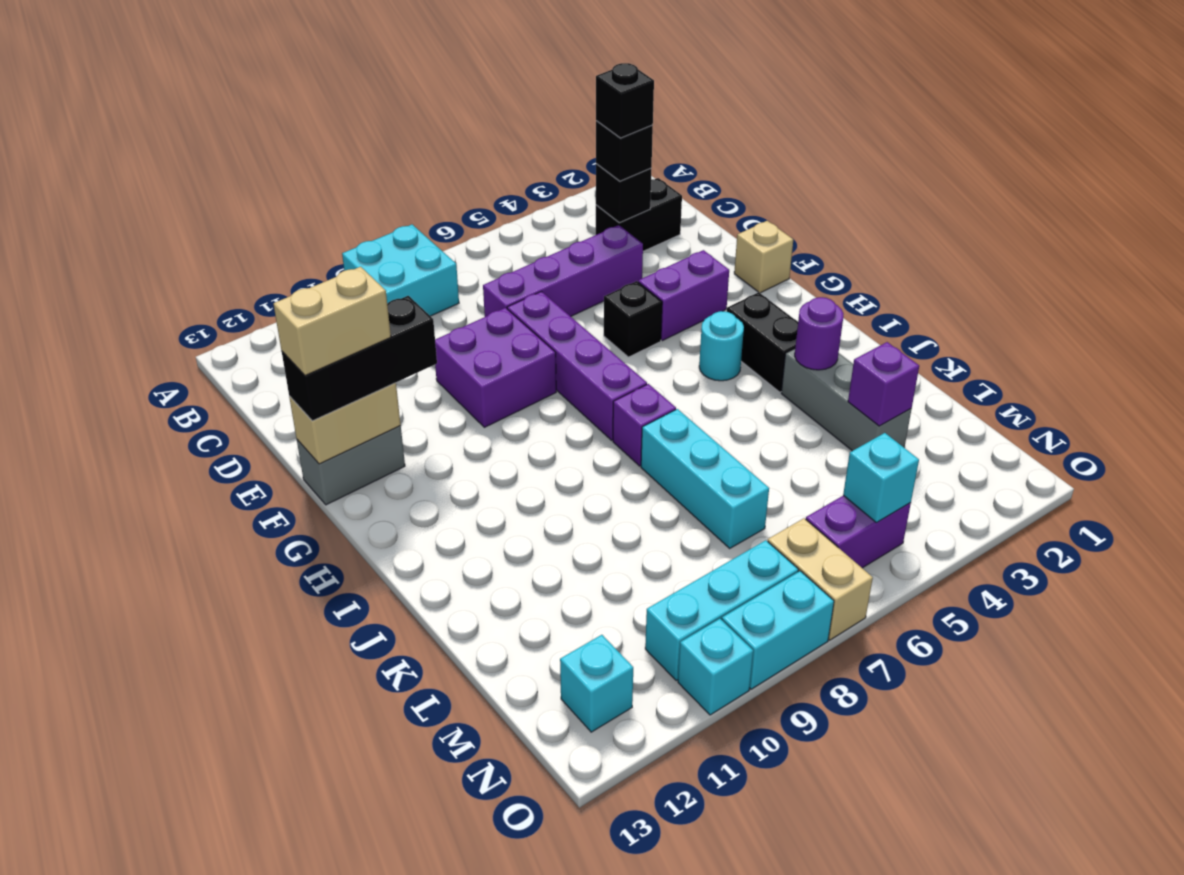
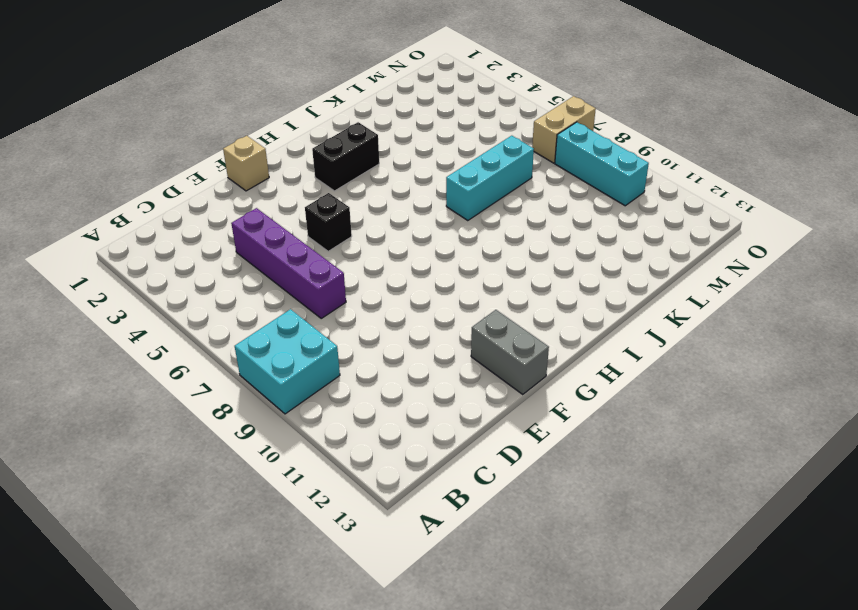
none -> black 1x2 brick [596,178,682,251]
none -> purple 1x4 brick [507,292,647,440]
none -> purple 2x2 brick [435,308,556,427]

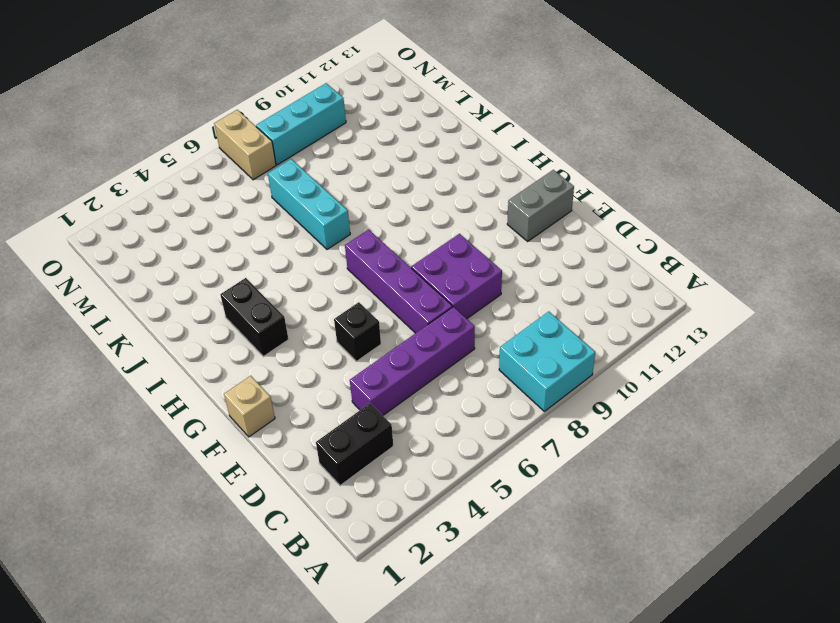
none -> purple 1x2 brick [638,250,729,341]
none -> cyan 1x1 round brick [699,311,744,381]
none -> purple 1x1 brick [613,384,676,466]

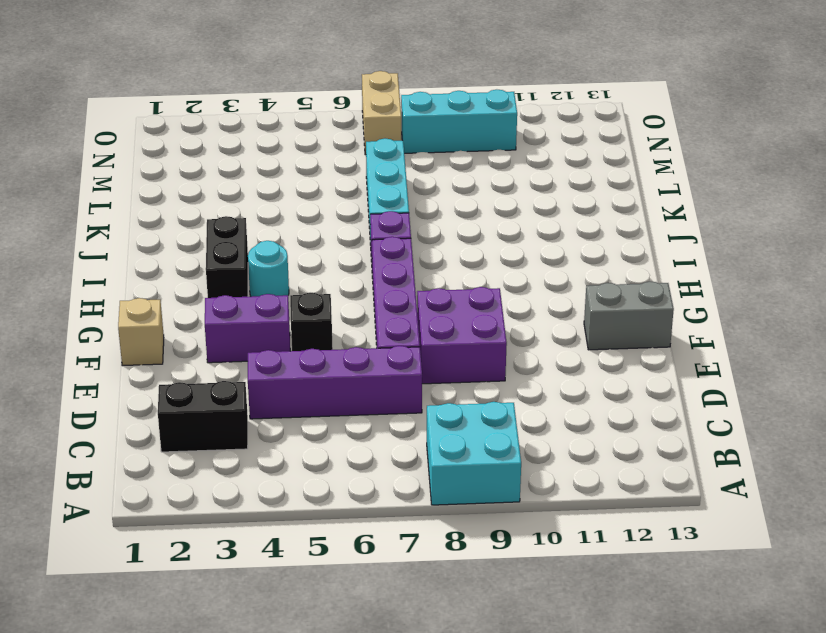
none -> grey 1x3 brick [781,349,911,451]
none -> purple 1x2 brick [806,495,911,568]
none -> cyan 1x1 brick [560,635,633,732]

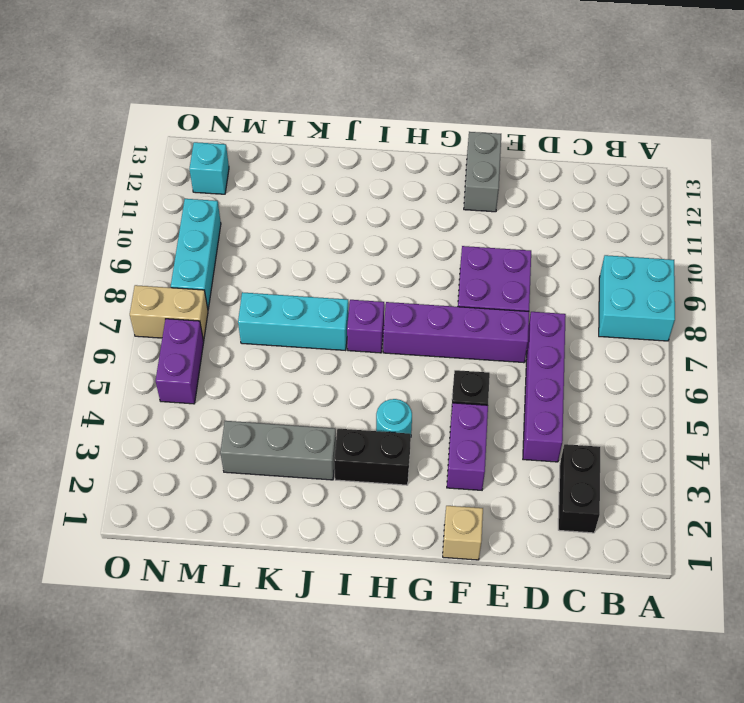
none -> cyan 1x2 brick [722,571,834,689]
none -> cyan 1x1 brick [678,619,753,715]
none -> black 1x1 brick [596,164,651,223]

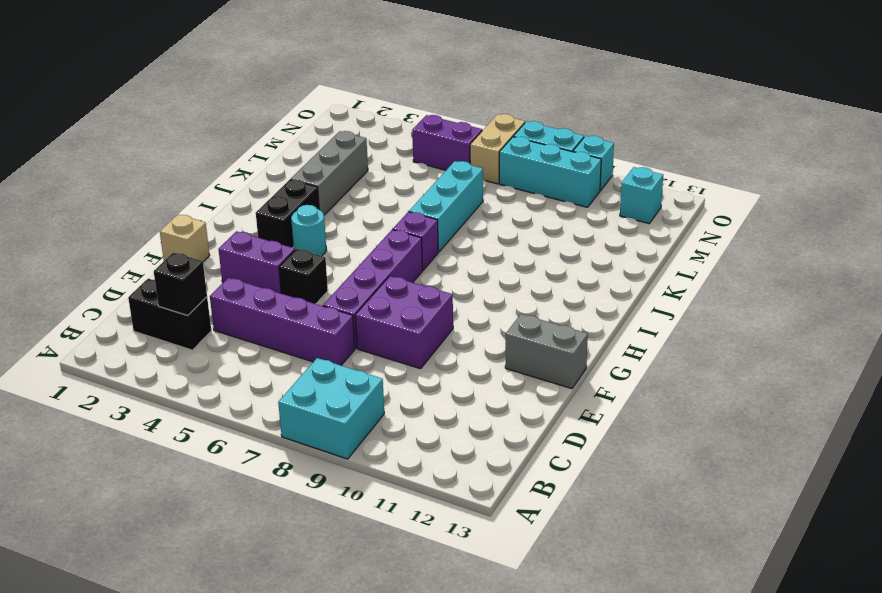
none -> tan 1x2 brick [289,383,401,464]
none -> purple 1x1 round brick [795,297,843,370]
none -> purple 1x1 brick [848,342,919,426]

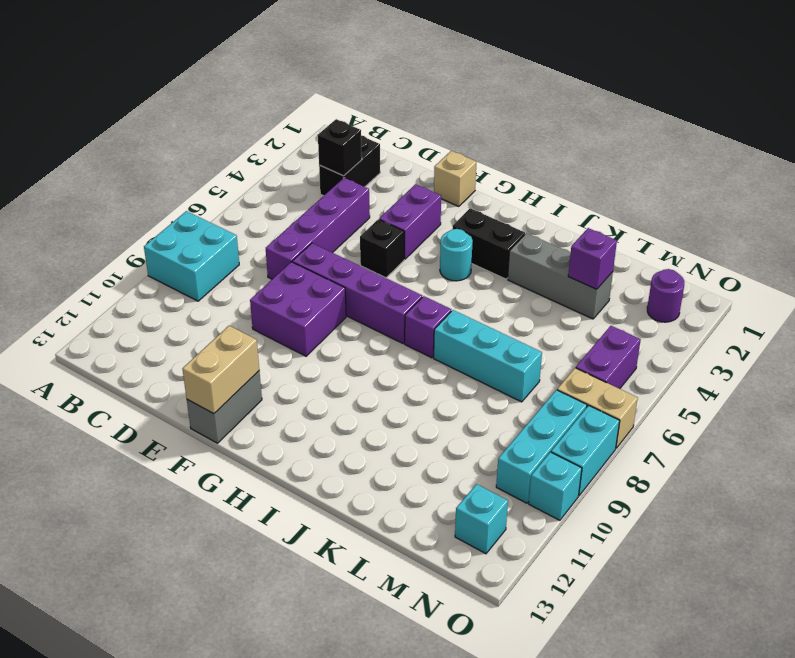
purple 1x1 round brick [647,269,685,322] -> purple 1x1 round brick moved to [795,297,843,370]
none -> cyan 1x1 brick [843,433,919,522]
none -> black 1x1 brick [596,121,653,181]
none -> black 1x3 brick [282,296,437,421]

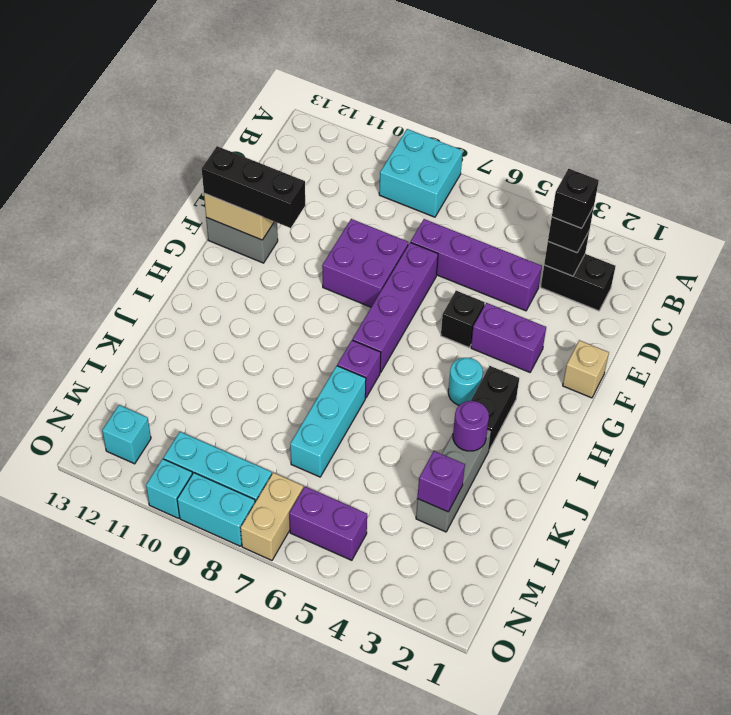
none -> cyan 1x1 brick [843,433,919,522]
none -> tan 1x2 brick [274,267,391,376]

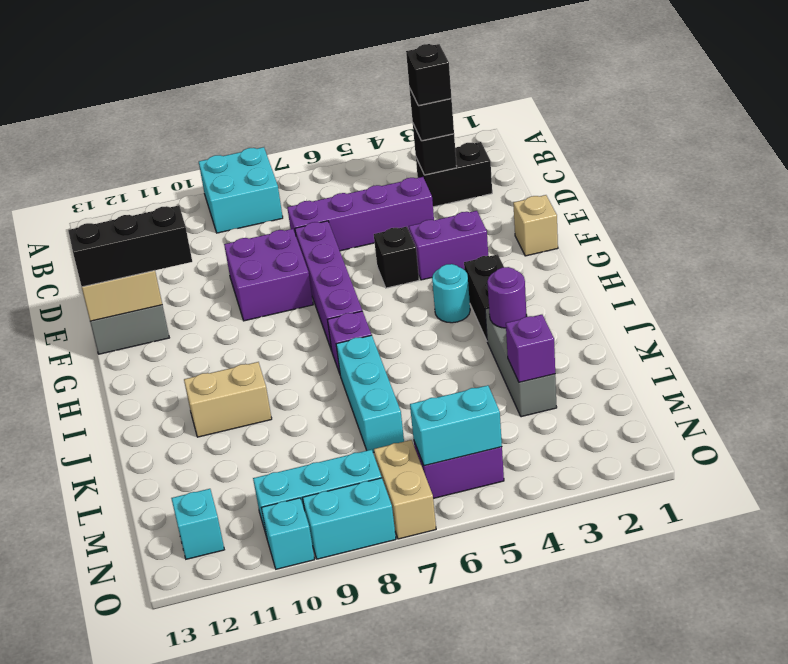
tan 1x2 brick [184,362,272,437] -> tan 1x2 brick moved to [274,267,391,376]
cyan 1x2 brick [410,385,502,466] -> cyan 1x1 brick [843,433,919,522]

